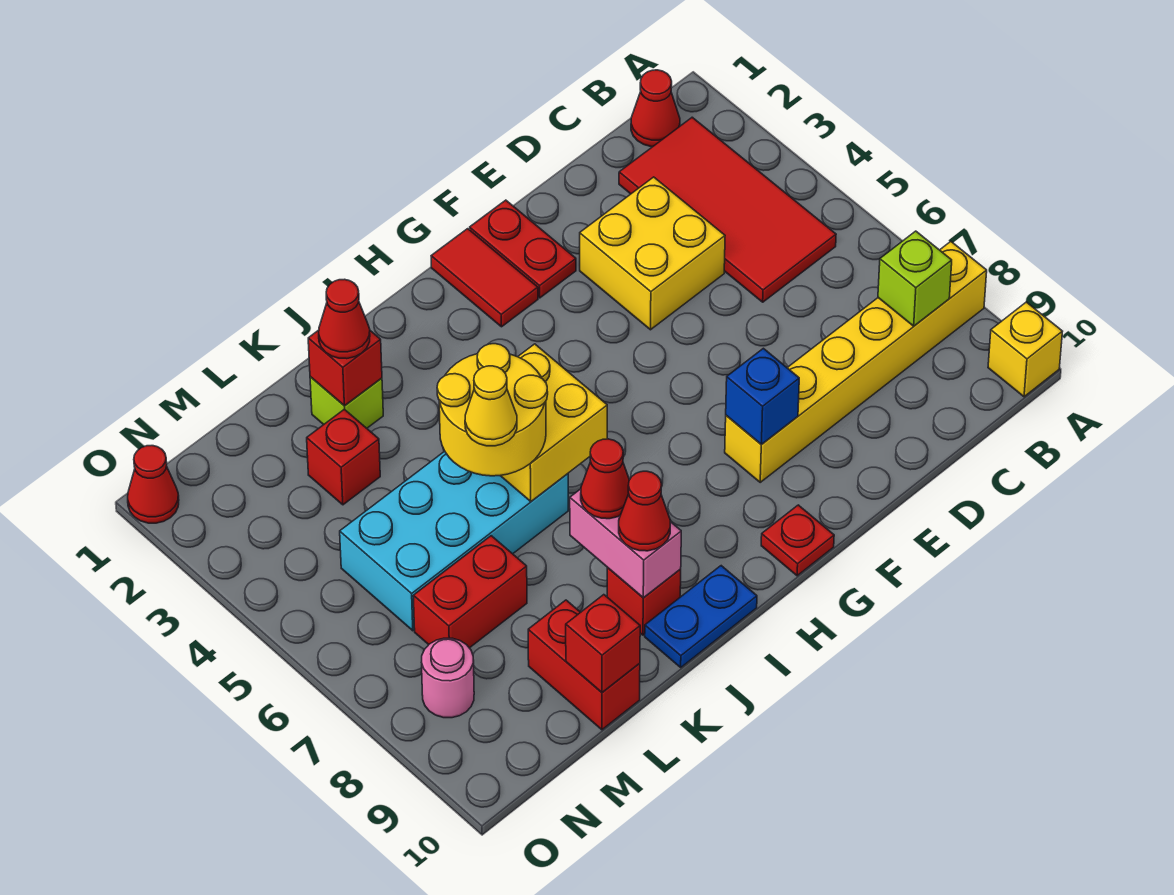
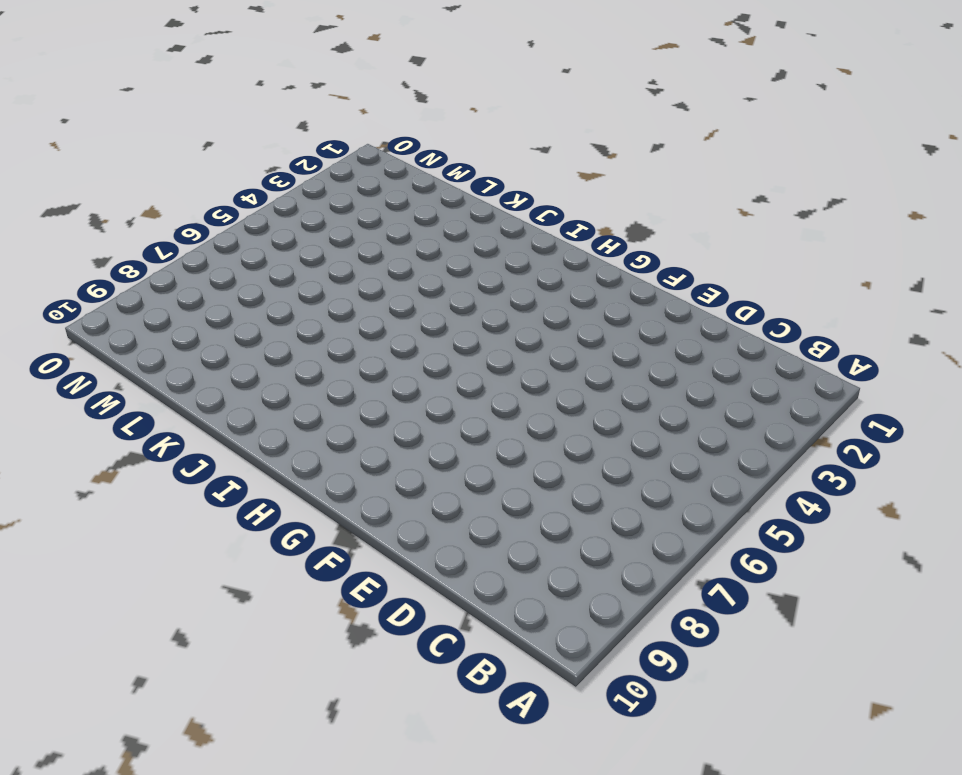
none -> yellow 1x6 brick [725,242,987,482]
none -> yellow 1x1 brick [988,302,1062,397]
none -> red 1x1 cone [631,70,680,147]

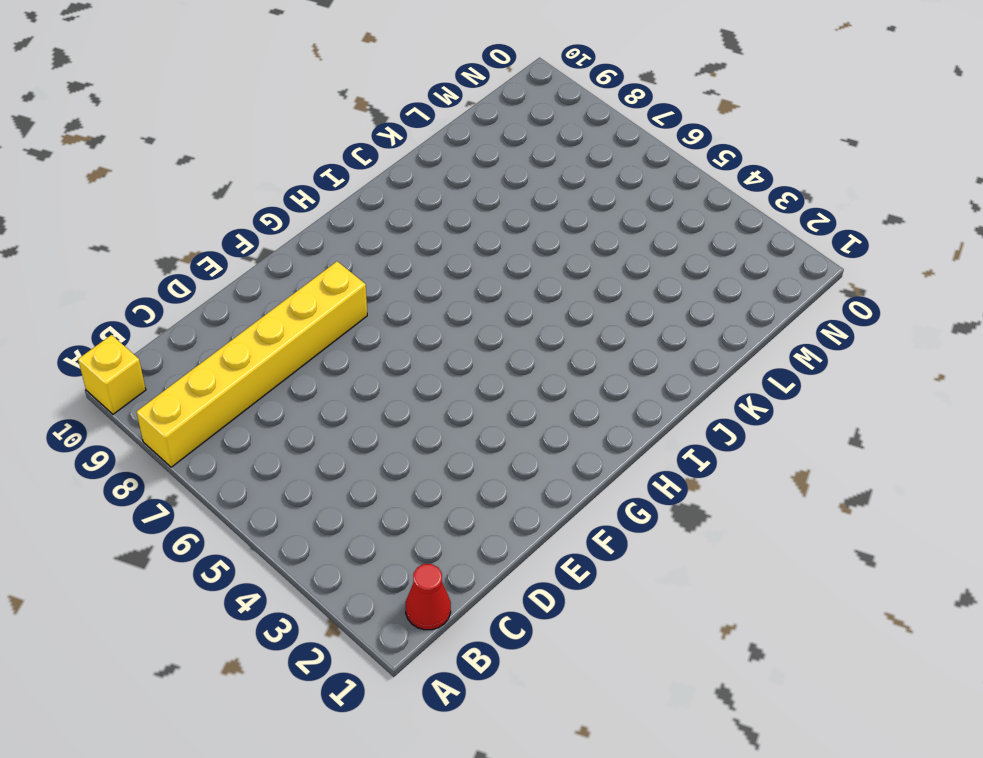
none -> red 2x4 tile [619,117,836,302]
none -> yellow 2x2 brick [580,177,725,330]
none -> red 1x2 plate [470,200,576,298]

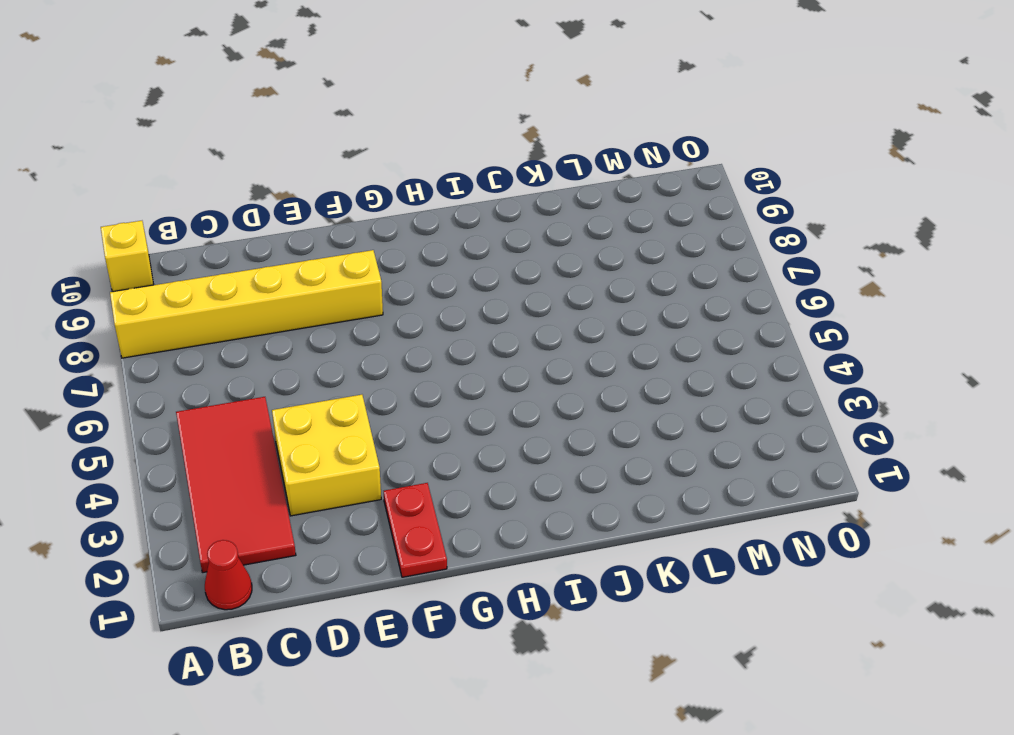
none -> red 1x2 tile [431,229,538,327]
none -> red 1x1 plate [761,505,834,576]
none -> blue 1x2 plate [645,566,757,667]

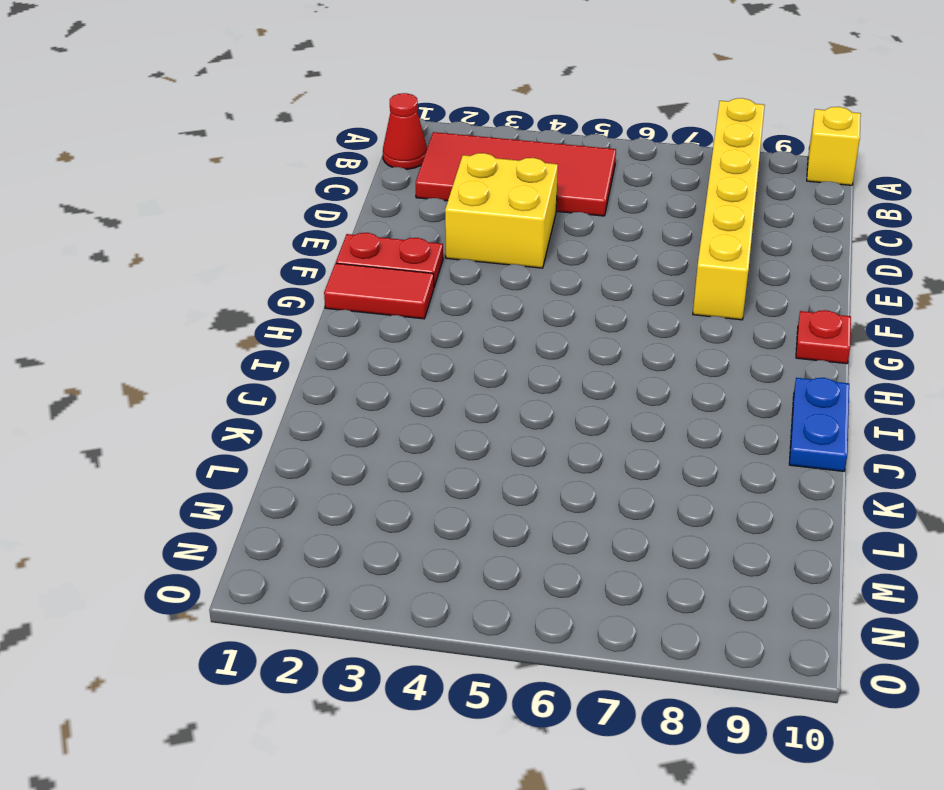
none -> cyan 2x4 brick [340,451,568,631]
none -> red 1x1 brick [607,568,681,635]
none -> lime 1x1 brick [310,377,383,428]

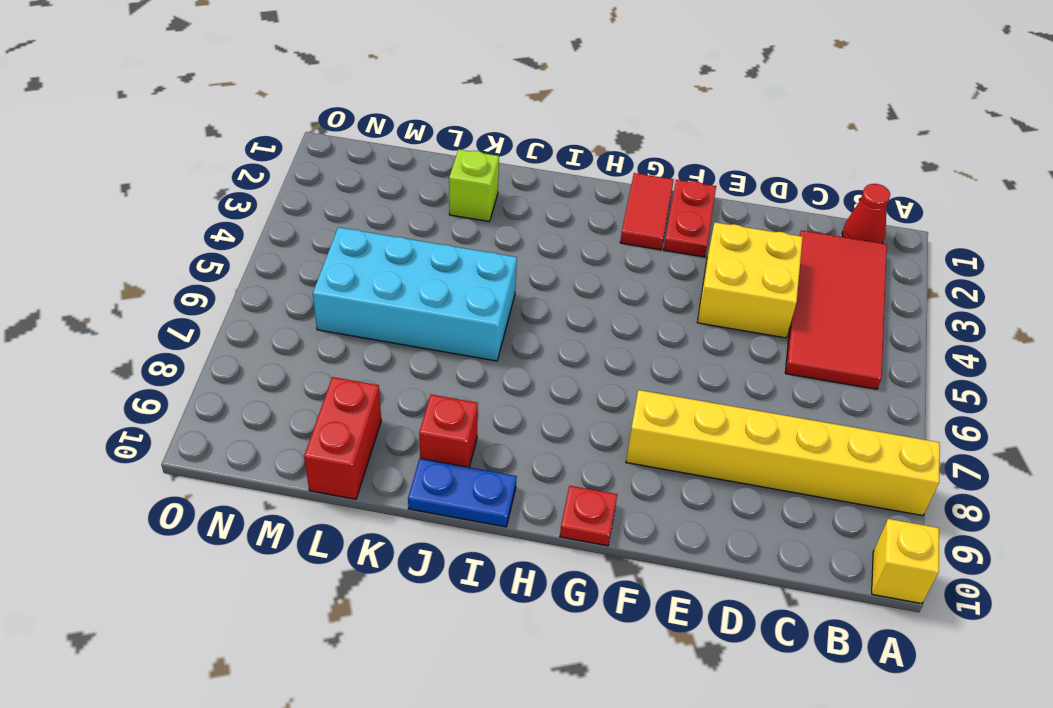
none -> red 1x1 brick [307,409,380,505]
none -> red 1x2 brick [413,536,527,648]
none -> pink 1x1 round brick [421,638,474,718]

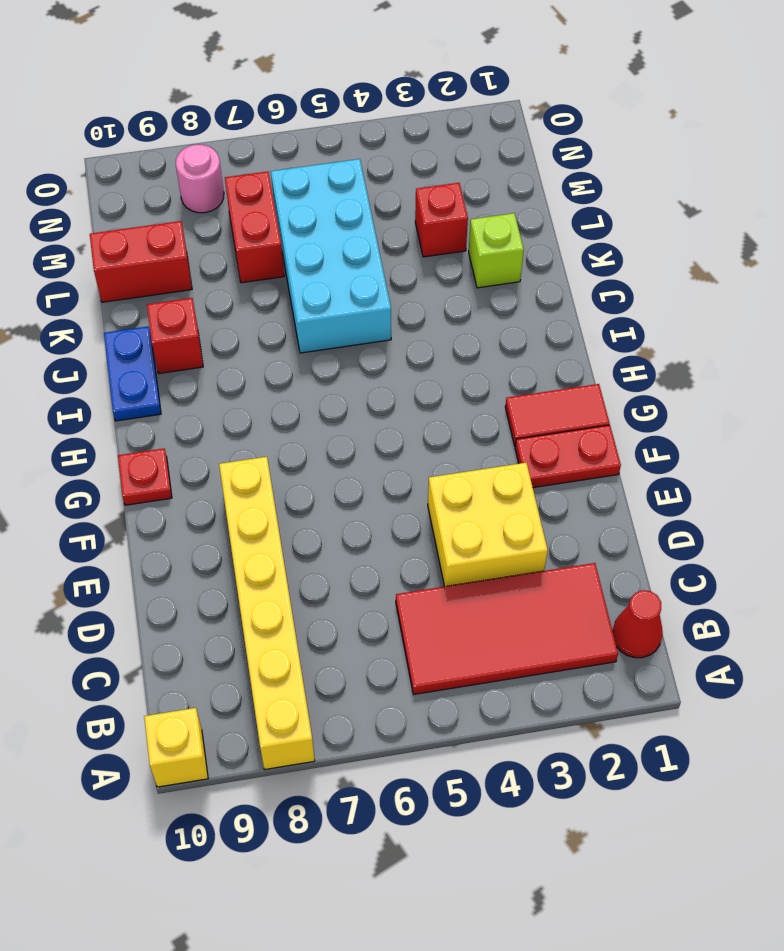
none -> red 1x1 cone [128,446,179,523]
none -> lime 1x1 brick [878,231,952,326]
none -> blue 1x1 brick [726,348,799,444]

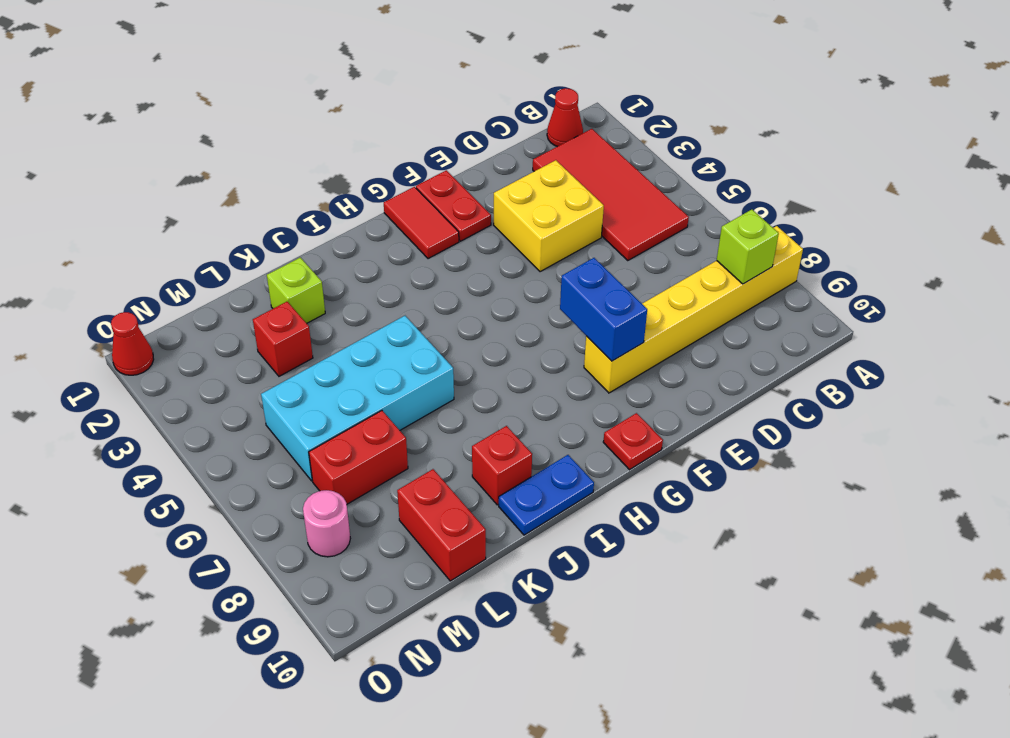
blue 1x2 brick [560,258,647,361] -> blue 1x1 brick [726,348,799,444]
none -> yellow 1x1 brick [988,302,1062,397]
none -> yellow 2x2 brick [500,344,607,501]
none -> pink 1x2 brick [570,489,681,598]

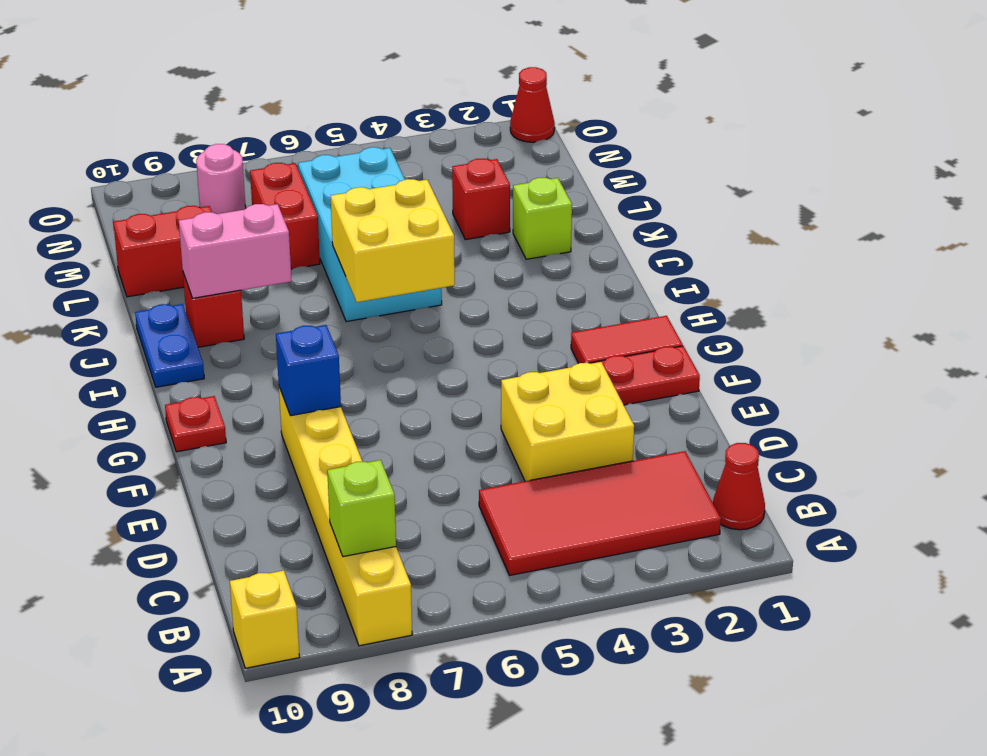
none -> red 1x1 brick [308,330,382,406]
none -> red 1x1 brick [566,595,640,692]
none -> yellow 2x2 round brick [437,344,548,476]

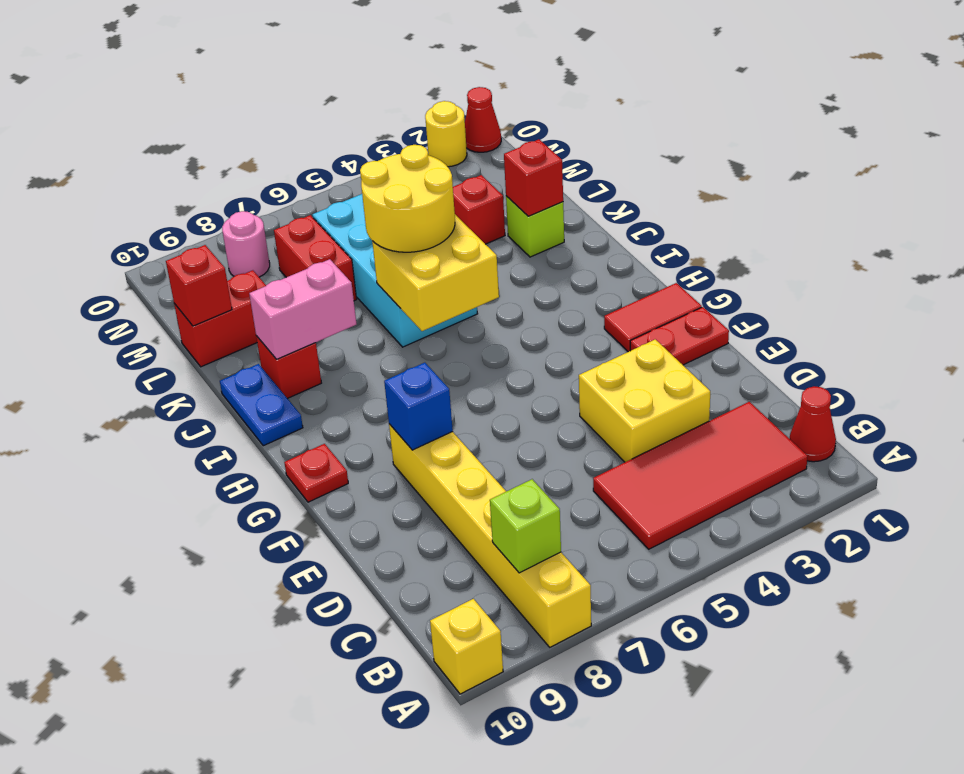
yellow 1x1 round brick [425,101,467,167] -> none
none -> red 1x1 cone [581,439,629,519]
none -> red 1x1 cone [619,471,670,551]
none -> red 1x1 cone [319,279,370,359]

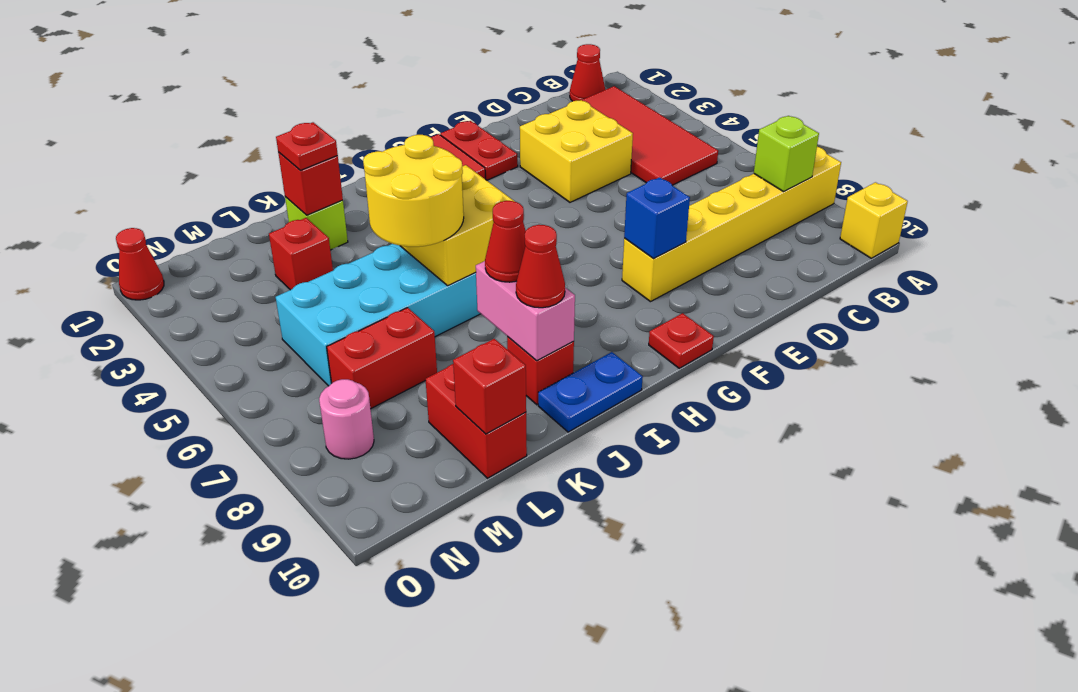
red 1x1 plate [276,122,338,170] -> red 1x1 cone [319,279,370,359]
none -> yellow 1x1 cone [465,366,517,446]

